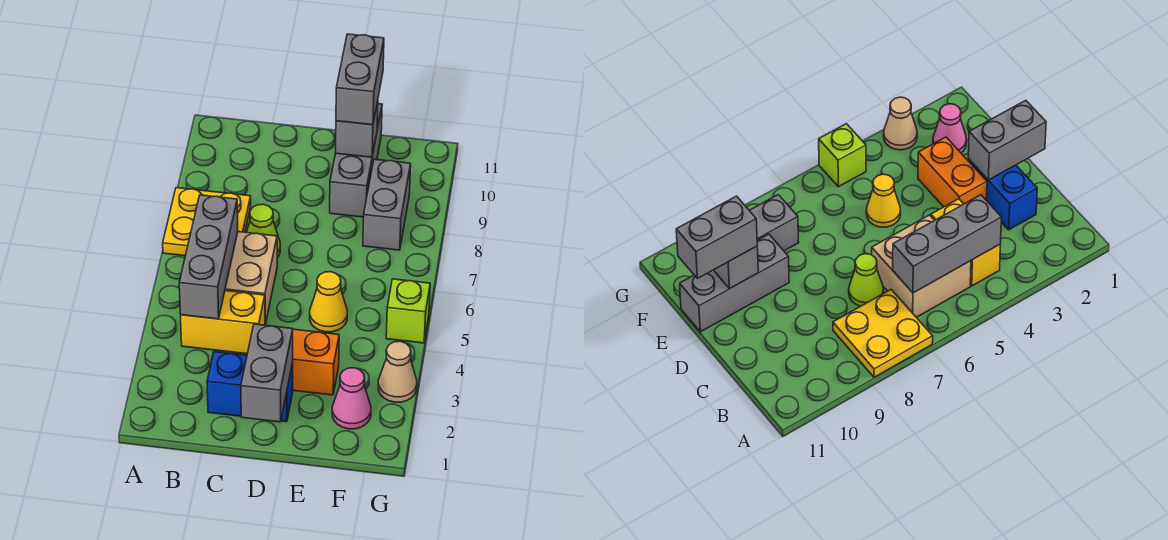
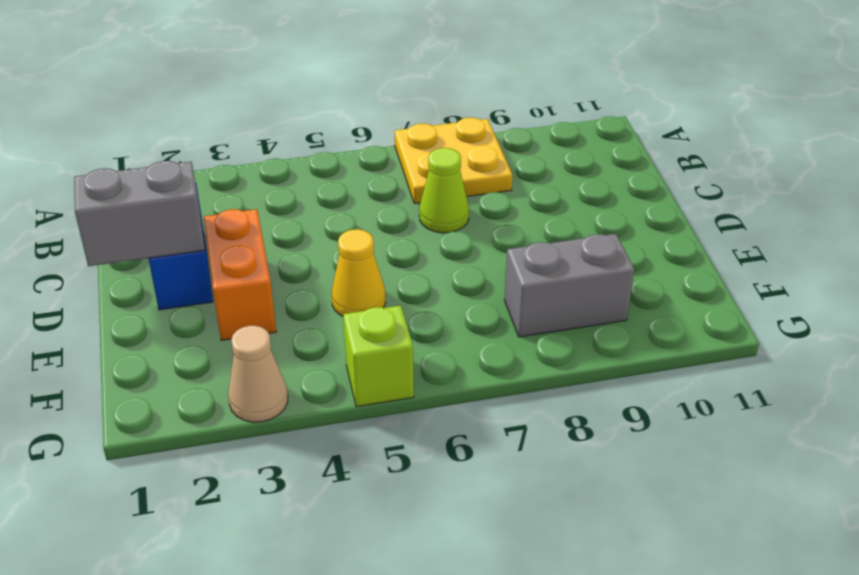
none -> yellow 1x2 brick [181,291,265,354]
none -> tan 2x2 brick [225,232,277,324]
none -> grey 1x3 brick [330,104,382,217]

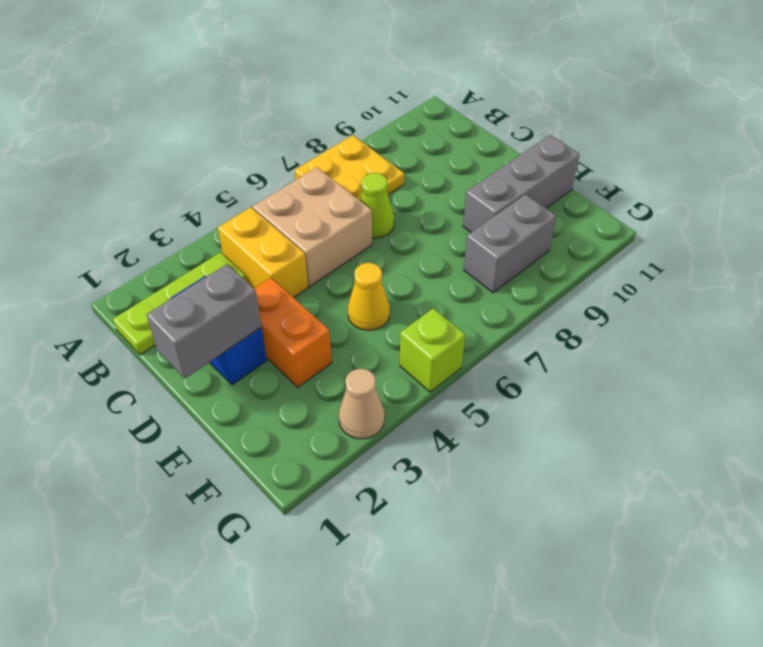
lime 1x3 plate [113,252,247,355] -> none
none -> pink 1x1 cone [332,368,371,429]
none -> grey 1x3 brick [179,195,238,319]
none -> grey 1x1 brick [336,101,378,157]

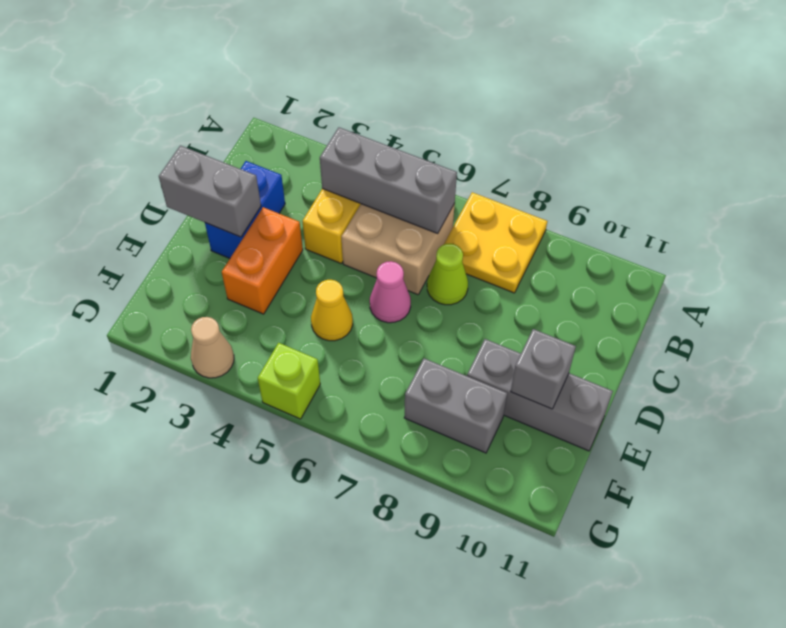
pink 1x1 cone [370,261,411,323] -> pink 1x1 cone moved to [332,368,371,429]
none -> grey 1x2 brick [336,34,384,125]

